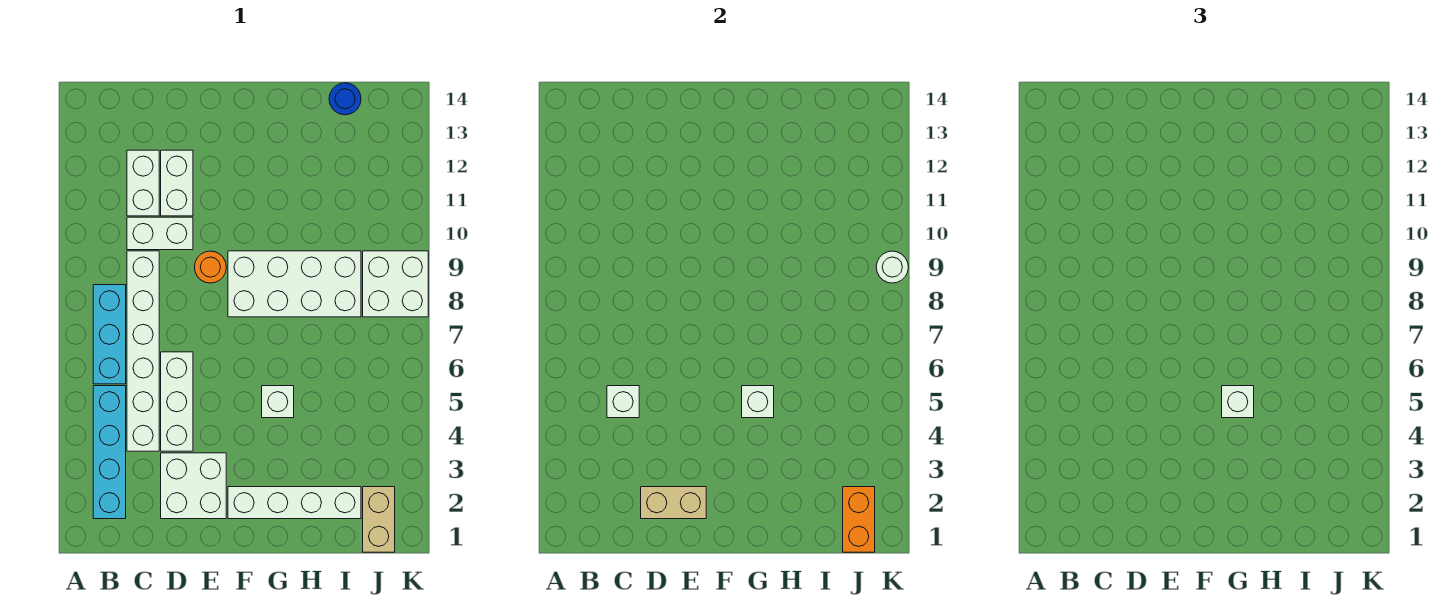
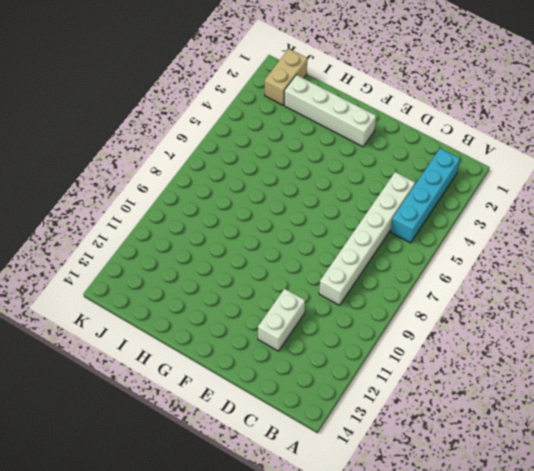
none -> cyan 1x3 brick [93,285,126,384]
none -> white 1x2 brick [127,217,193,250]
none -> white 1x2 brick [127,150,159,216]

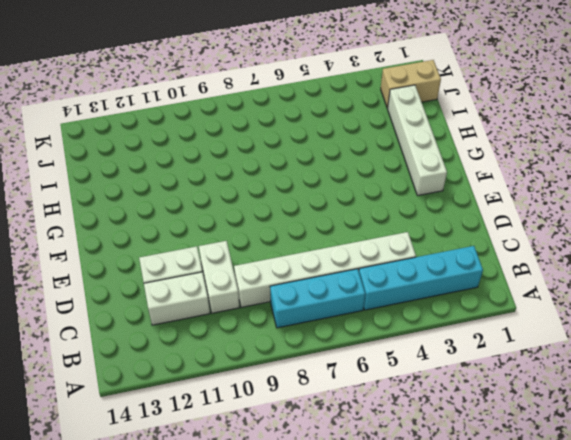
none -> white 2x2 brick [161,453,226,519]
none -> white 1x3 brick [161,352,193,451]
none -> orange 1x1 round brick [195,251,226,283]

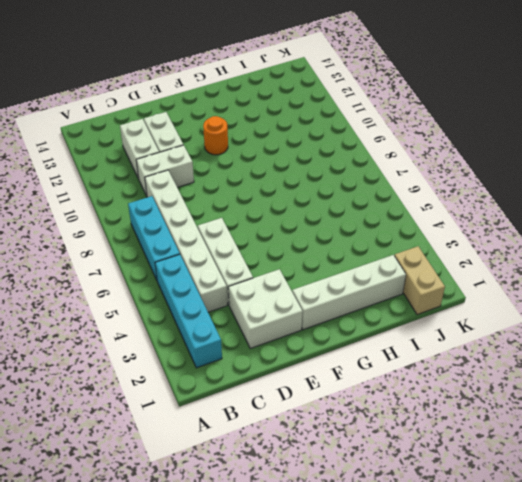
orange 1x1 round brick [203,116,228,155] -> orange 1x1 round brick moved to [195,251,226,283]
none -> white 2x4 brick [228,251,361,317]
none -> white 1x1 brick [262,386,294,418]
none -> blue 1x1 round brick [329,83,361,115]

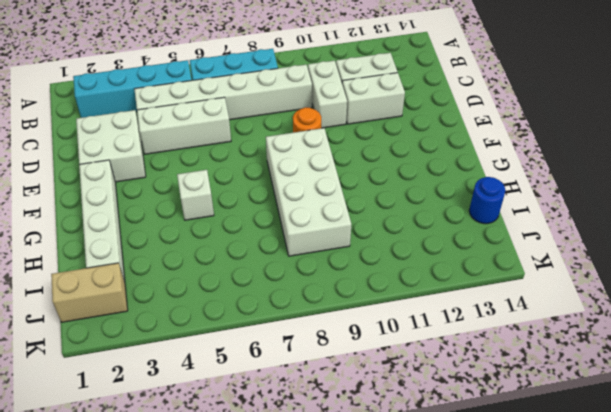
none -> white 2x2 brick [363,251,428,317]
none -> white 1x1 brick [607,386,639,418]
none -> tan 1x2 brick [641,487,706,519]

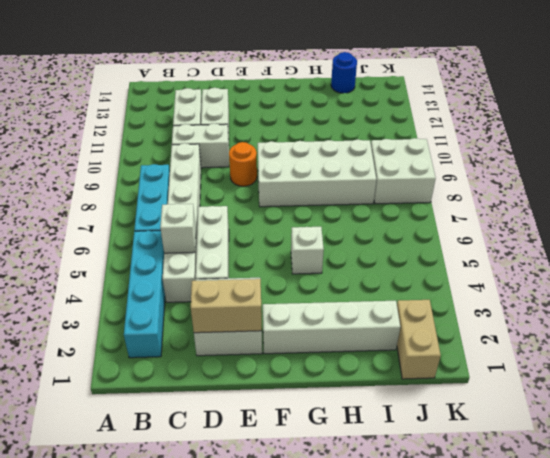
none -> white 1x1 brick [742,386,774,418]
none -> orange 1x2 brick [843,487,875,552]
none -> white 1x1 round brick [876,251,908,283]

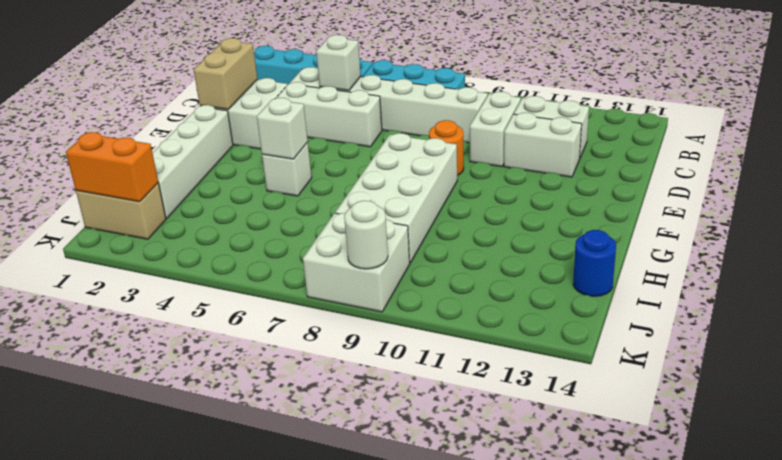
none -> white 1x1 brick [1222,386,1254,418]

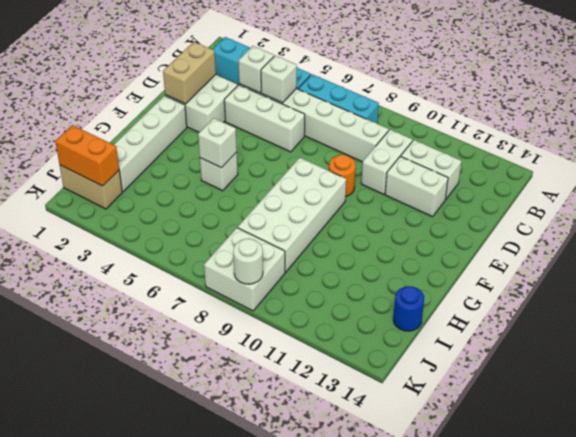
white 1x1 brick [238,46,274,93] -> white 1x1 brick moved to [1222,386,1254,418]

